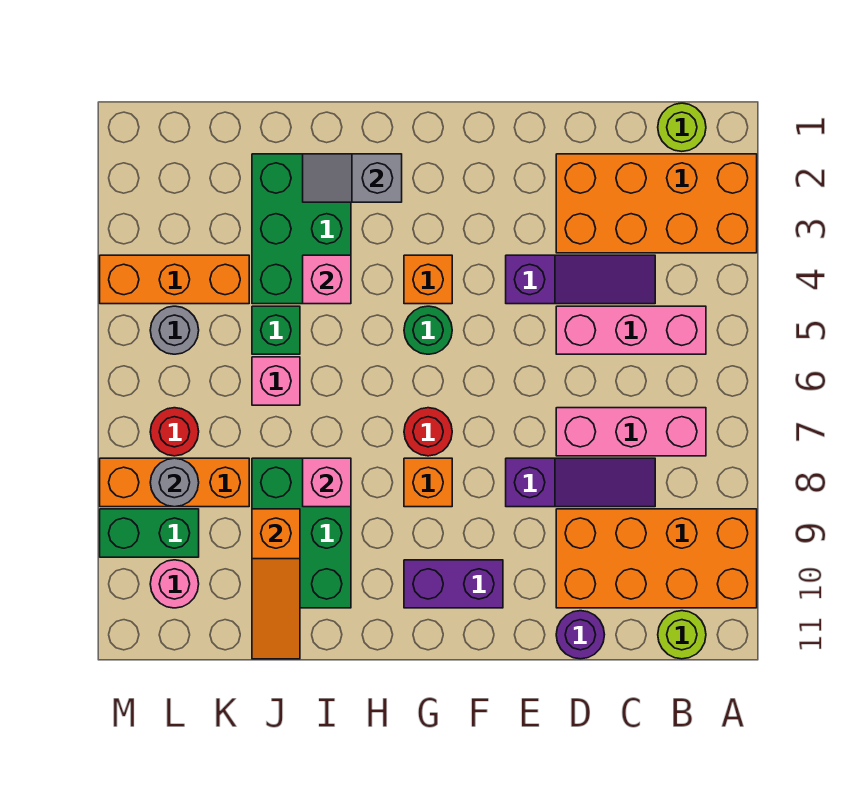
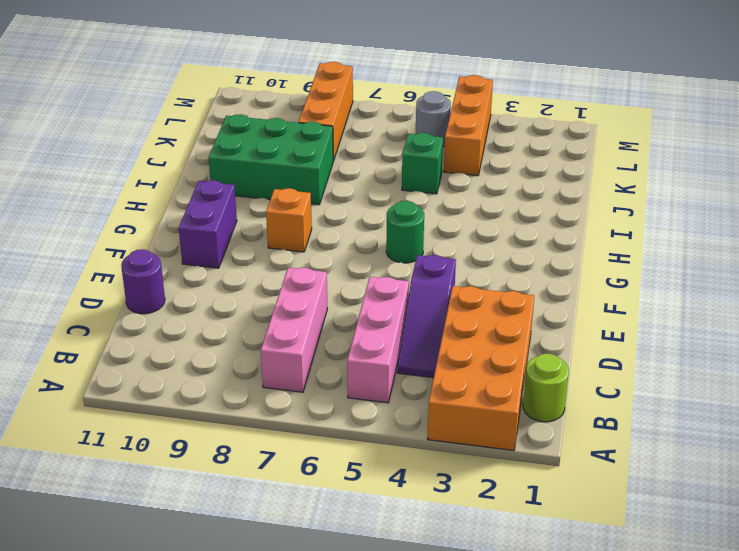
none -> orange 2x4 brick [556,509,757,608]
none -> lime 1x1 round brick [658,611,706,659]
none -> purple 1x3 slope [506,458,655,507]

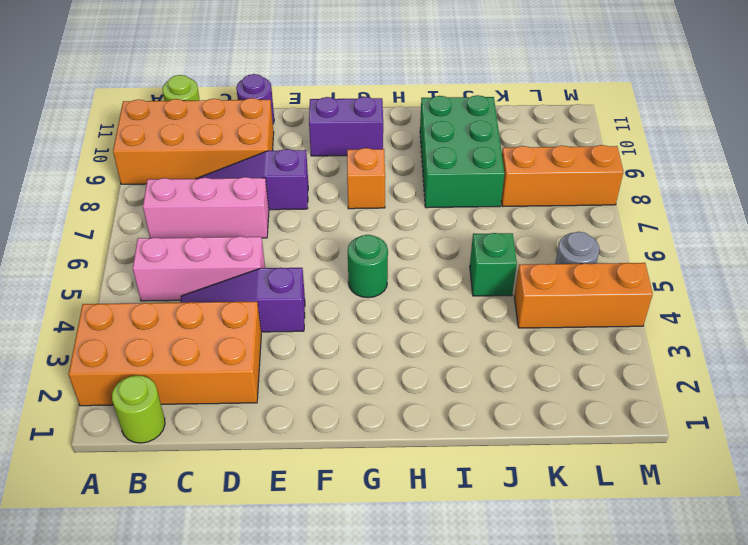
none -> orange 1x1 brick [404,255,452,304]
none -> red 1x1 round brick [404,408,452,456]
none -> green 2x3 brick [252,154,351,304]

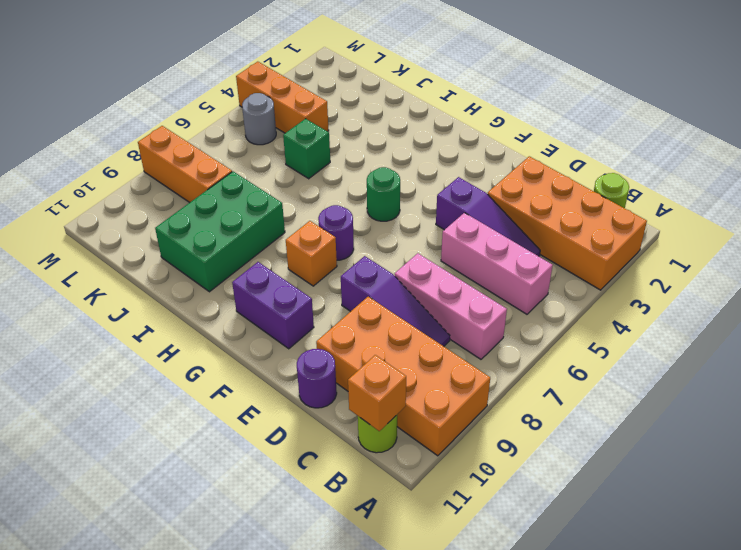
orange 1x1 brick [348,355,406,431] -> orange 1x1 brick moved to [404,255,452,304]
purple 1x1 round brick [318,205,354,260] -> red 1x1 round brick [404,408,452,456]
none -> green 2x3 brick [252,154,351,304]
none -> pink 1x1 brick [252,357,300,405]
none -> red 1x1 round brick [150,408,199,456]

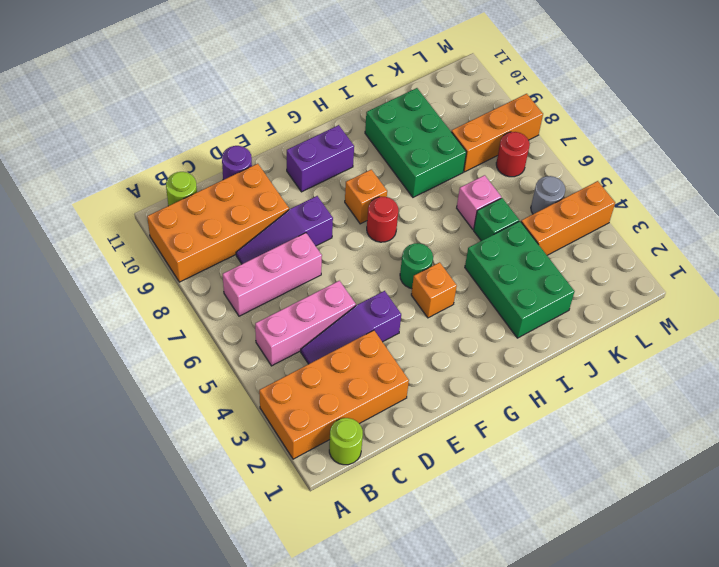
none -> green 1x2 brick [100,509,199,557]
none -> pink 1x1 round brick [150,560,199,608]
none -> grey 1x2 slope [303,154,402,202]

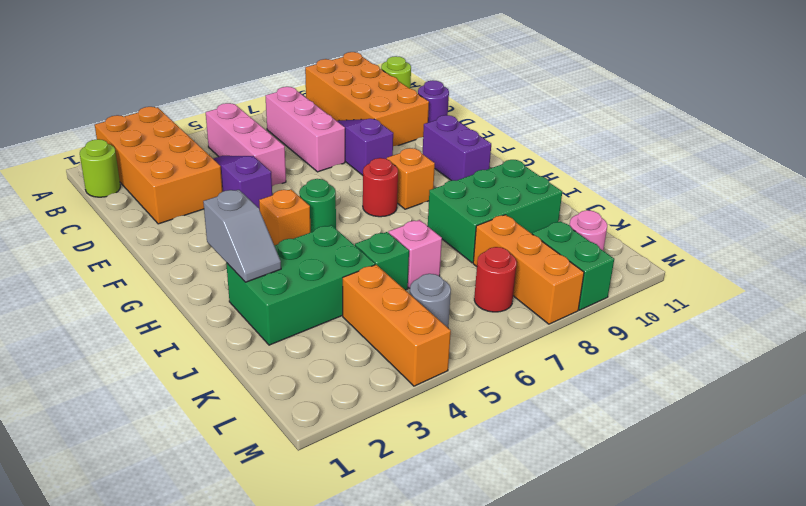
none -> pink 1x1 brick [303,255,351,304]
none -> pink 1x1 brick [303,458,351,507]
none -> orange 1x3 slope [252,509,300,659]

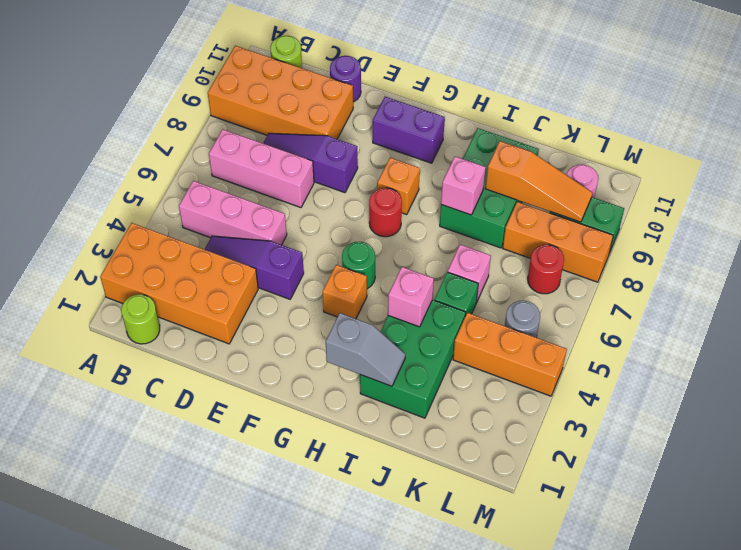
orange 1x3 slope [485,141,592,222] -> orange 1x3 slope turned to [252,509,300,659]
none -> grey 1x1 round brick [150,458,199,507]

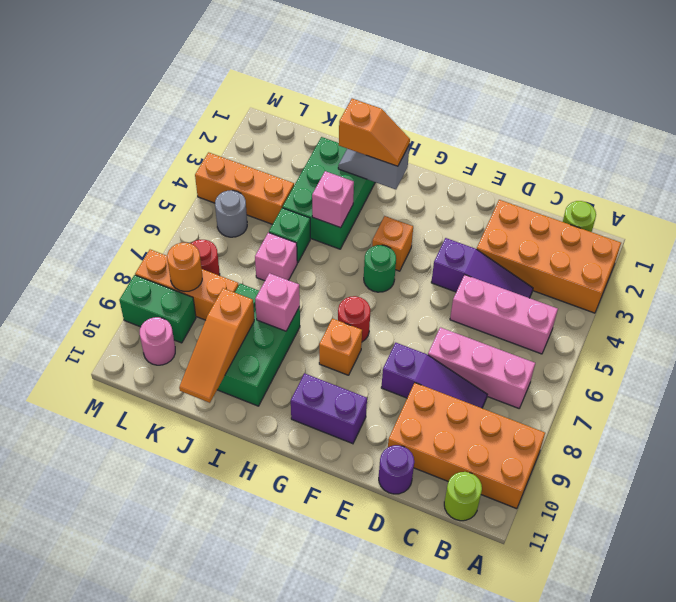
orange 1x2 slope [339,99,410,166] -> none
orange 1x1 round brick [167,243,202,292] -> grey 1x1 round brick [150,458,199,507]

